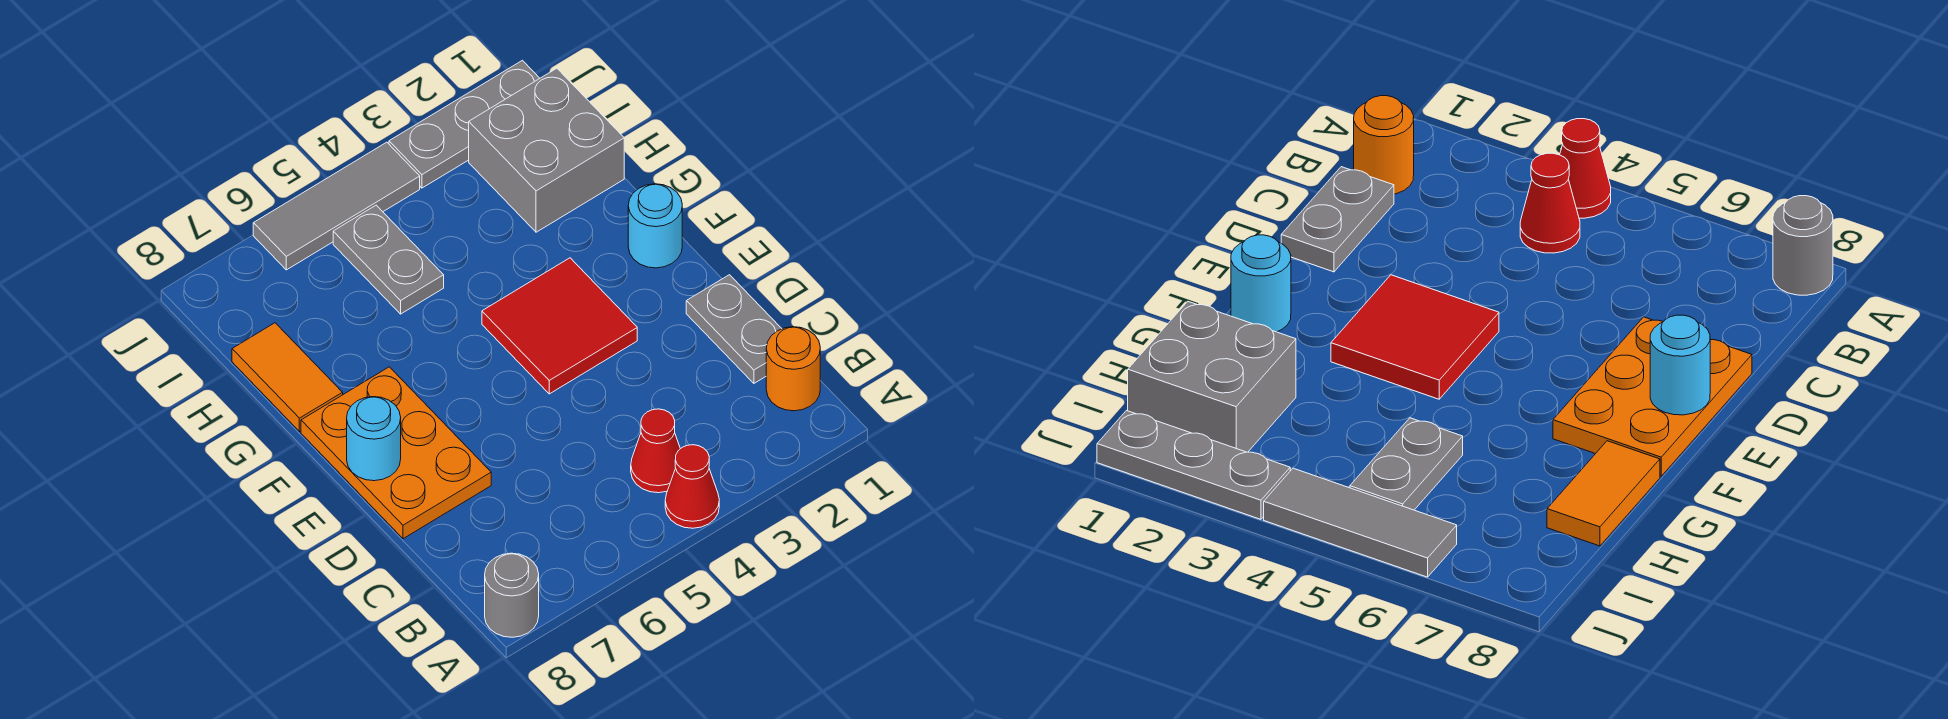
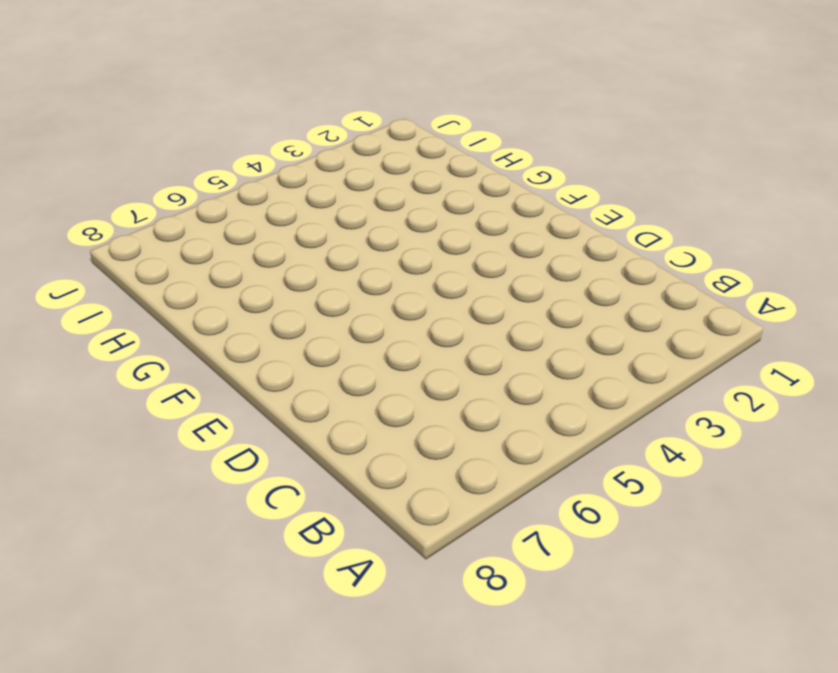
none -> red 1x1 cone [665,445,719,528]
none -> grey 1x1 round brick [485,553,539,637]
none -> orange 1x1 round brick [766,327,820,411]

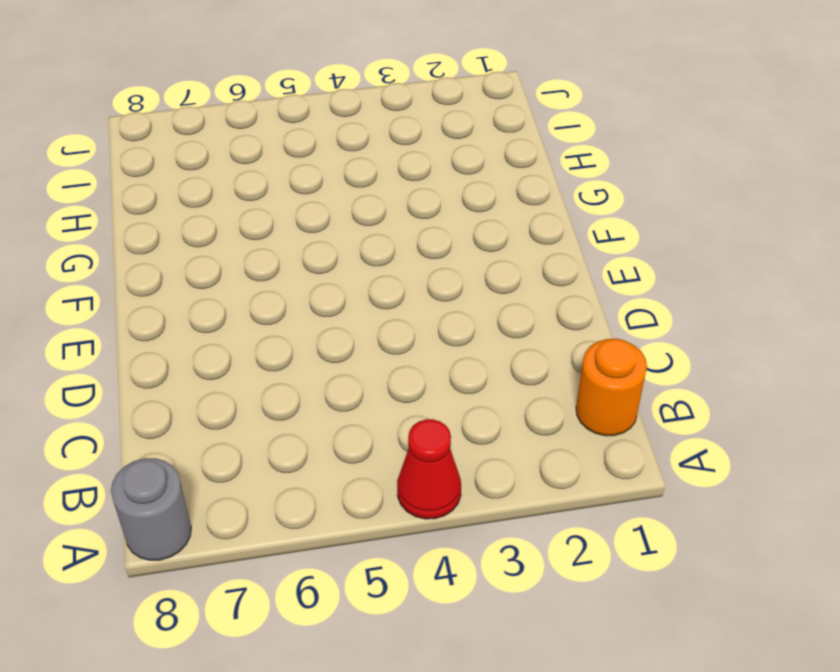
none -> red 1x1 cone [631,409,680,493]
none -> grey 1x2 plate [686,275,782,383]
none -> orange 2x3 plate [301,367,491,539]

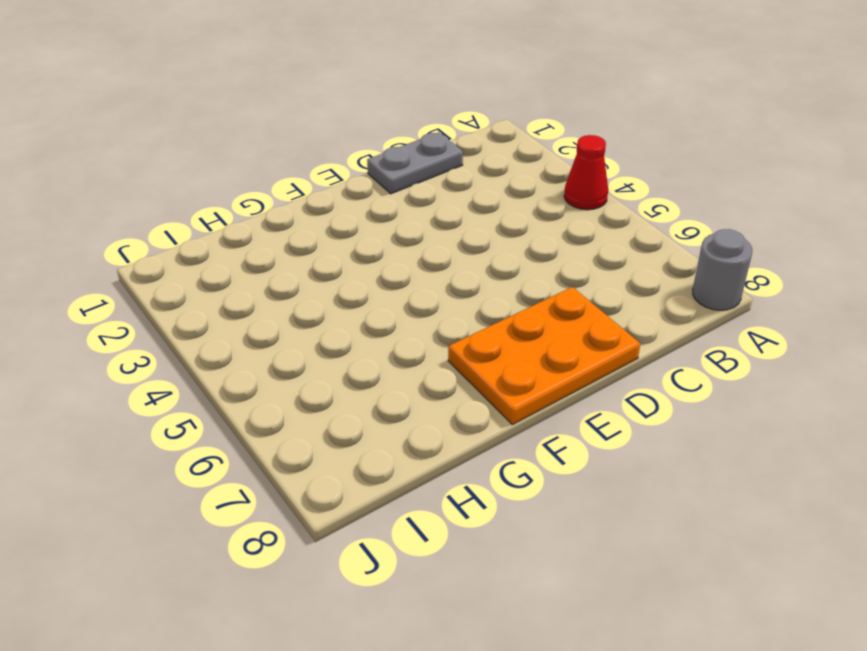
none -> orange 1x1 round brick [766,327,820,411]
none -> red 1x1 cone [631,409,680,493]
none -> red 2x2 tile [482,258,637,394]

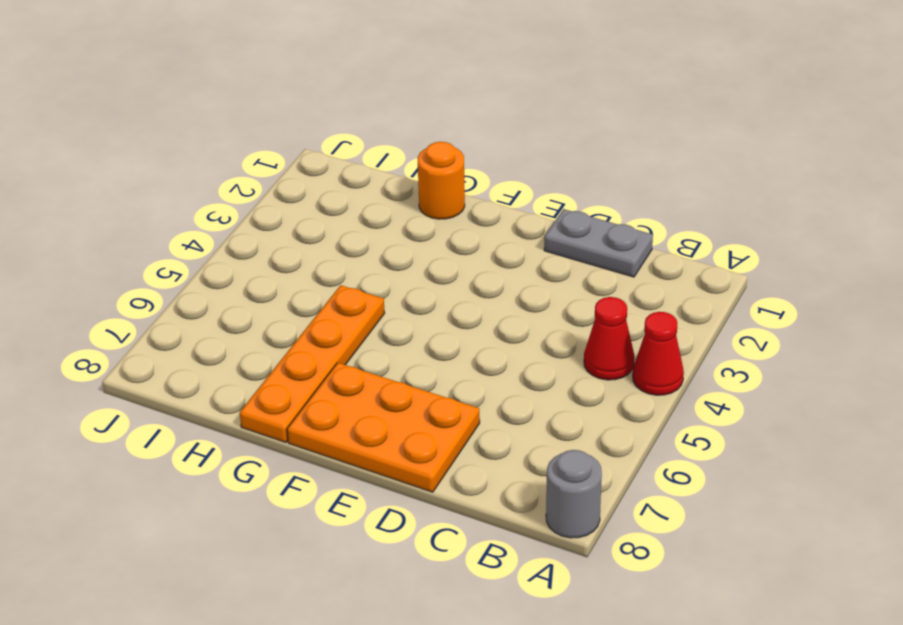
orange 1x1 round brick [418,142,465,219] -> orange 1x1 round brick moved to [766,327,820,411]
orange 1x4 plate [240,285,385,442] -> orange 1x2 tile [232,323,343,432]
none -> red 2x2 tile [482,258,637,394]
none -> cyan 1x1 round brick [628,184,682,268]
none -> grey 2x2 brick [469,68,624,232]

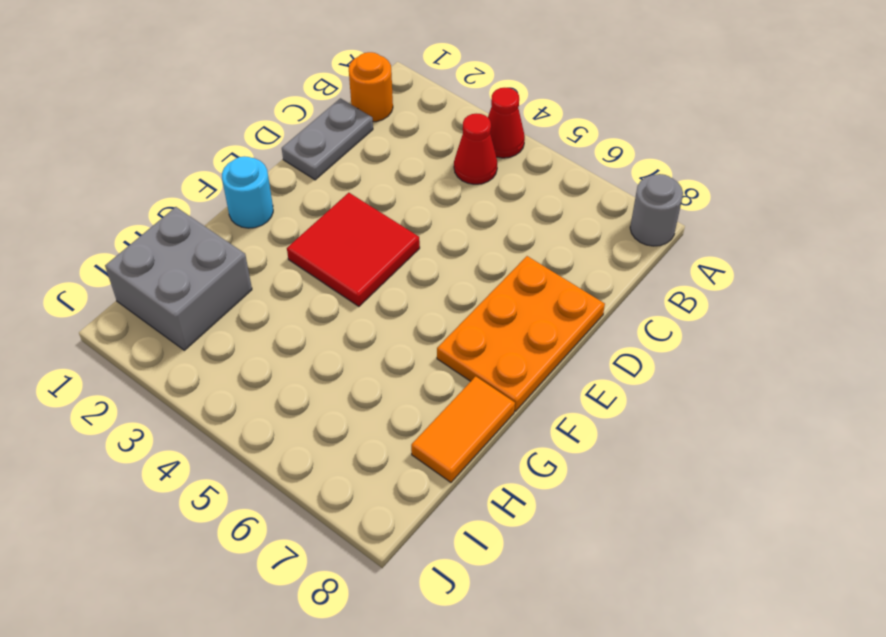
none -> grey 1x2 plate [333,205,444,314]
none -> grey 1x3 plate [389,60,540,188]
none -> grey 1x3 tile [253,142,420,270]

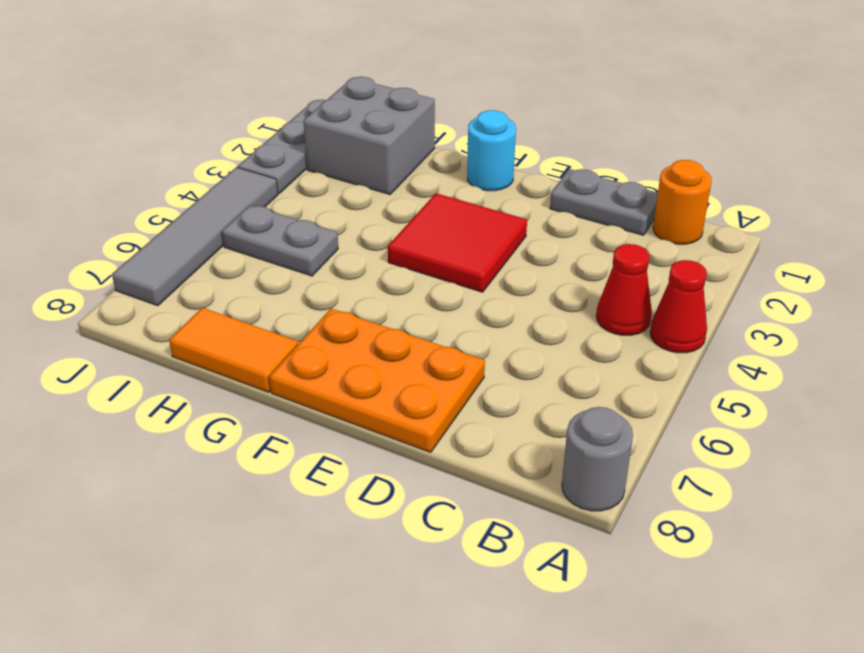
grey 1x4 tile [112,167,278,306] -> grey 1x3 tile [253,142,420,270]
none -> cyan 1x1 round brick [347,397,401,481]

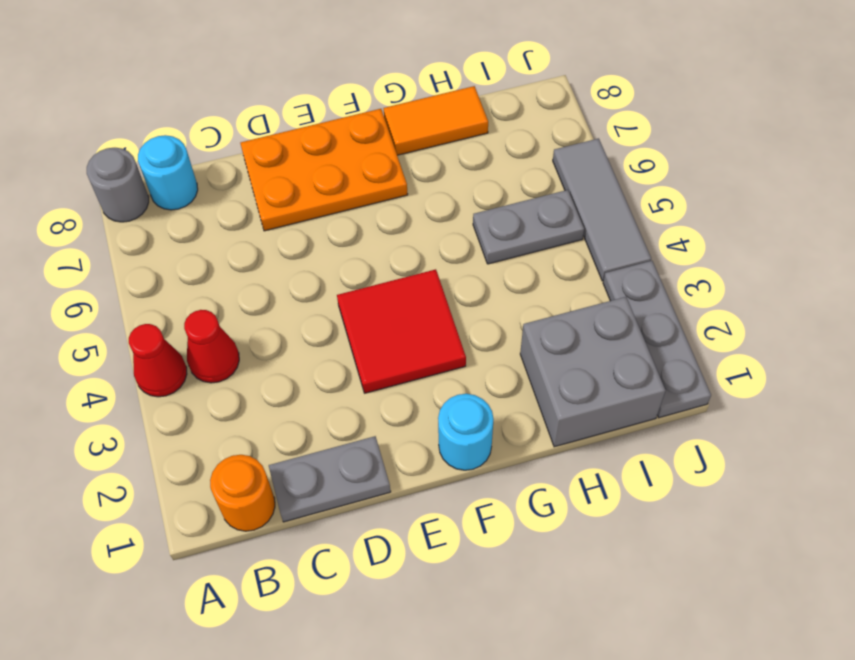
cyan 1x1 round brick [138,135,198,210] -> cyan 1x1 round brick moved to [347,397,401,481]

